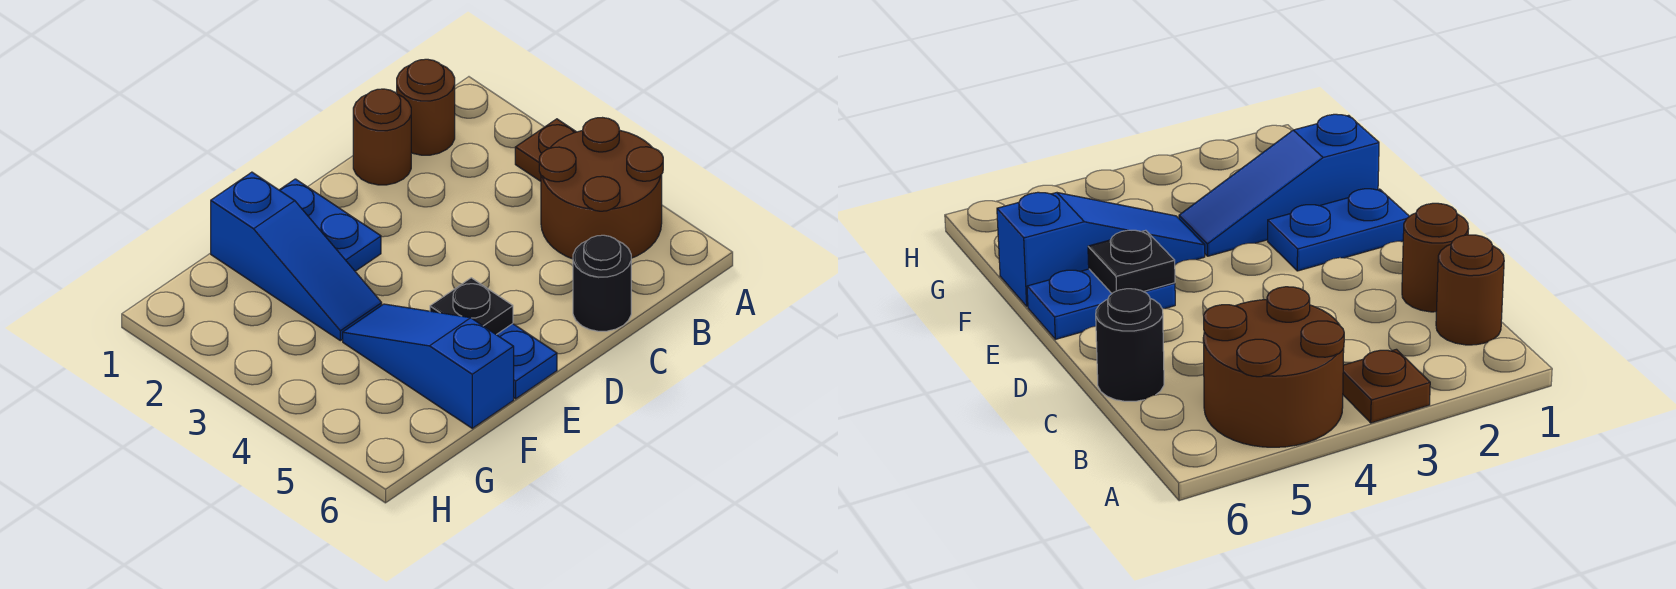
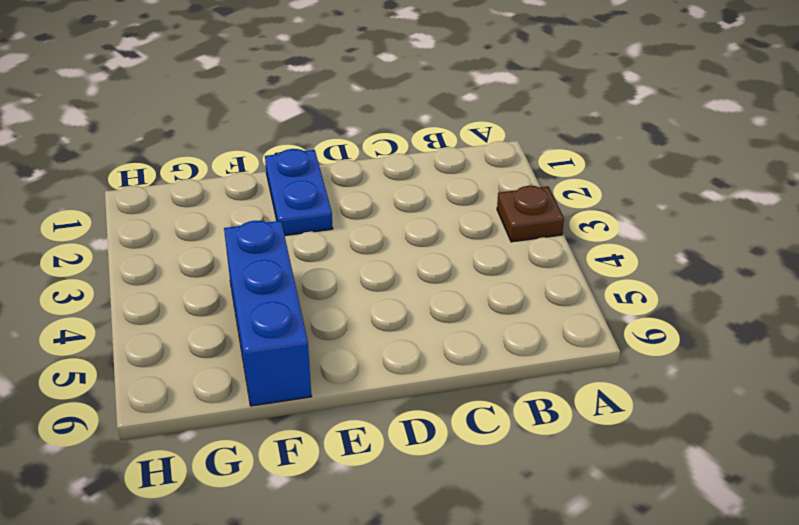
blue 1x3 brick [224,221,311,406] -> blue 1x3 slope [343,304,514,428]
none -> brown 2x2 round brick [539,118,663,259]
none -> brown 1x1 round brick [397,59,455,155]

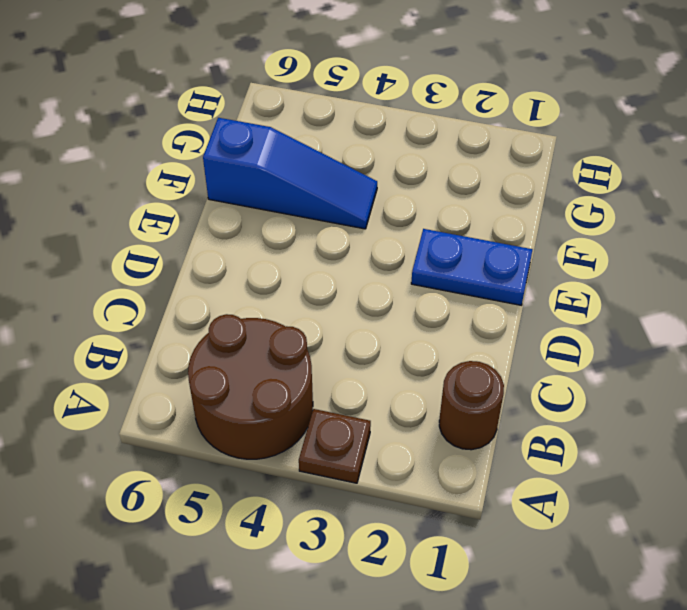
none -> brown 1x1 round brick [353,89,411,185]
none -> black 1x1 round brick [573,235,631,331]

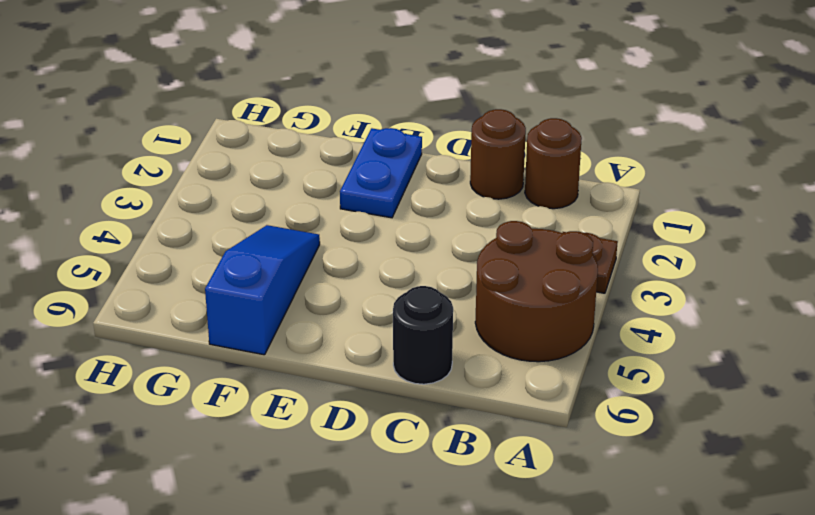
none -> blue 1x2 plate [497,324,557,399]
none -> blue 1x3 slope [211,172,382,341]

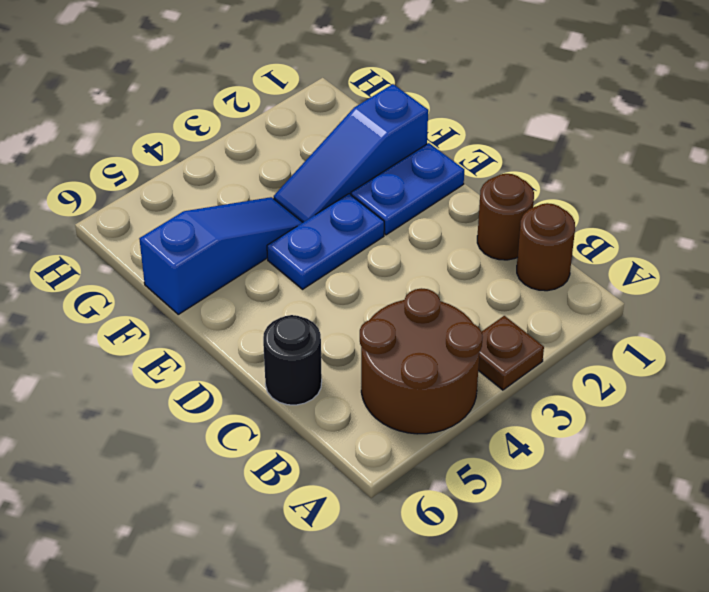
blue 1x2 plate [267,194,384,289] -> blue 1x2 plate moved to [497,324,557,399]
none -> black 1x1 plate [430,278,513,335]

